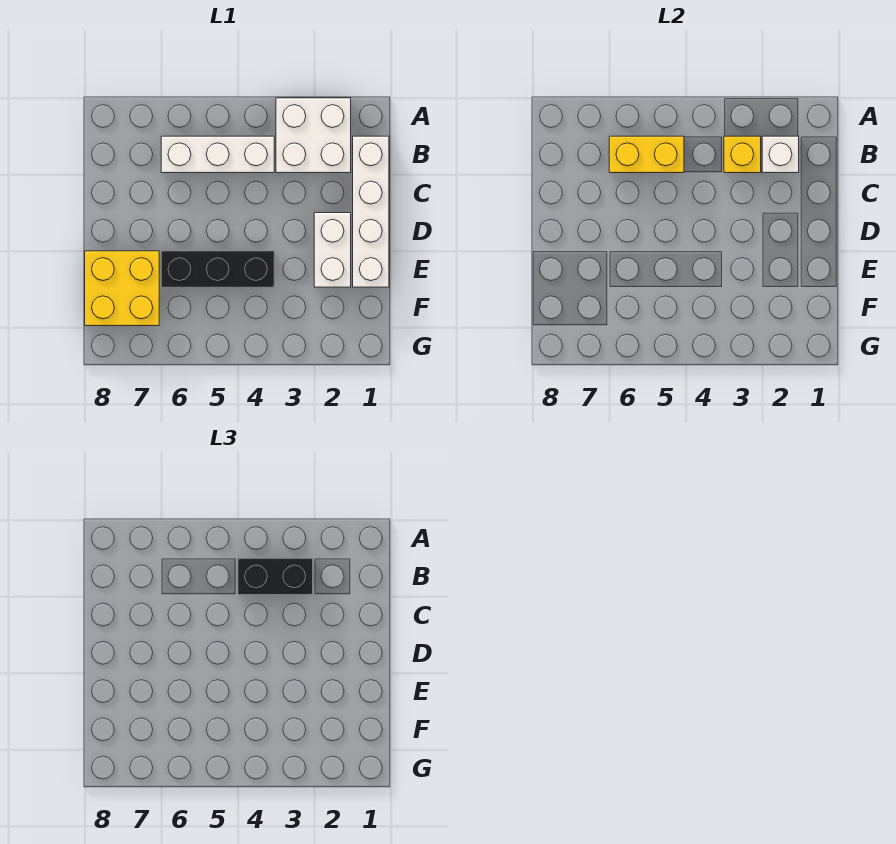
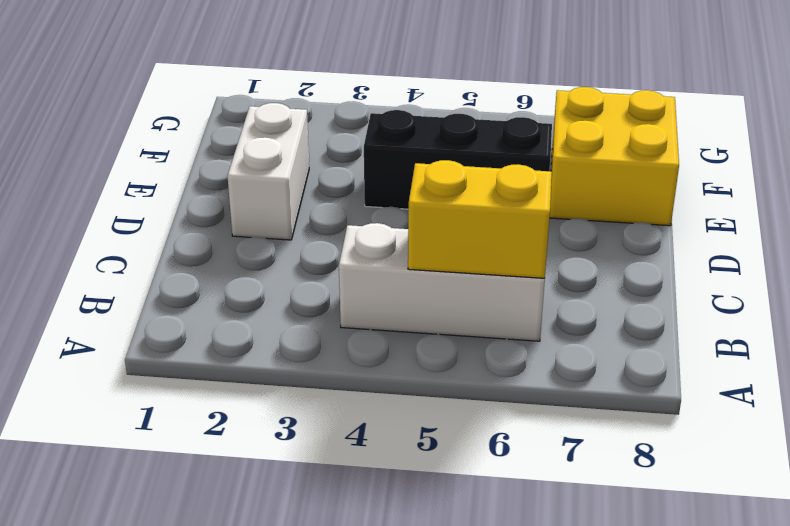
none -> white 2x2 brick [276,98,351,173]
none -> white 1x4 brick [353,136,389,287]

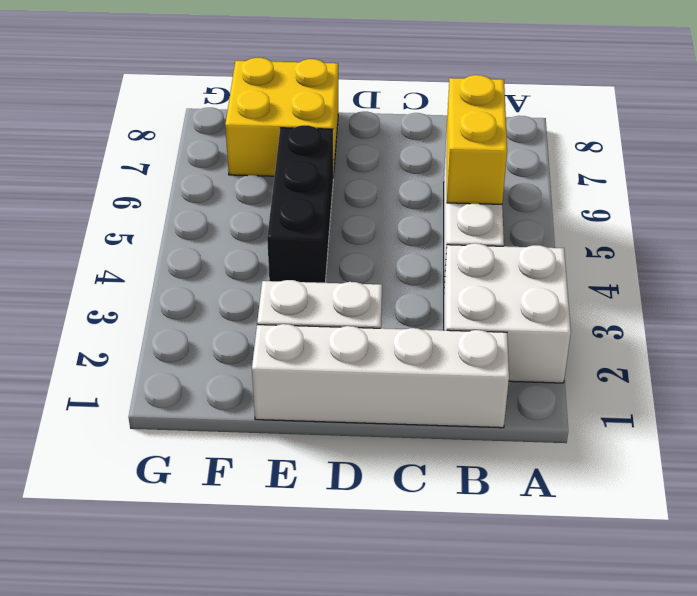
none -> white 1x1 brick [762,136,799,173]
none -> yellow 1x1 brick [724,136,761,173]

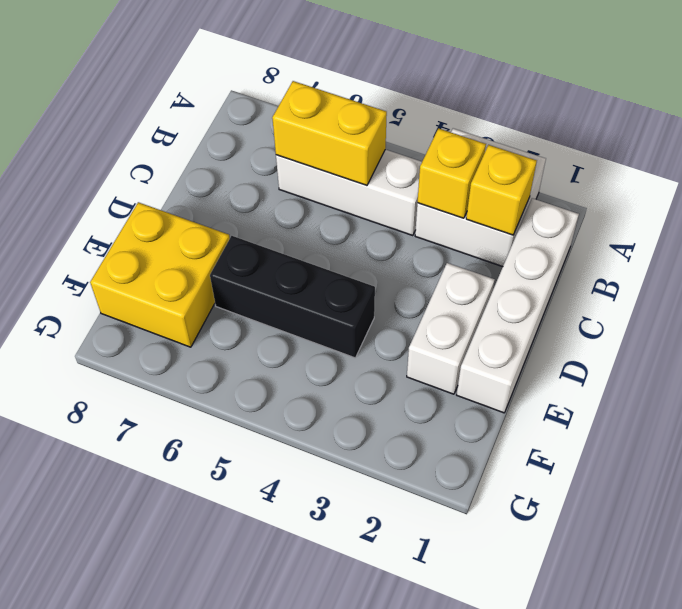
yellow 1x1 brick [466,145,537,235] -> white 1x1 brick [762,136,799,173]
none -> black 1x2 brick [238,558,313,595]

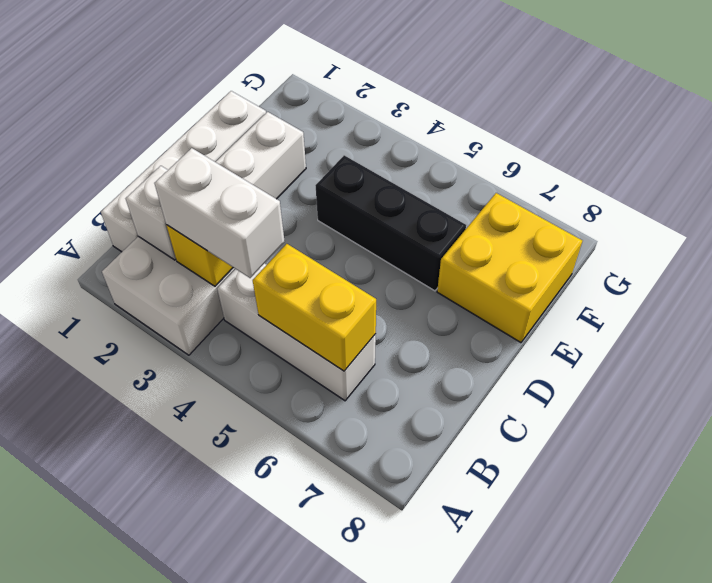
white 1x2 brick [154,148,285,278] -> black 1x2 brick [238,558,313,595]

